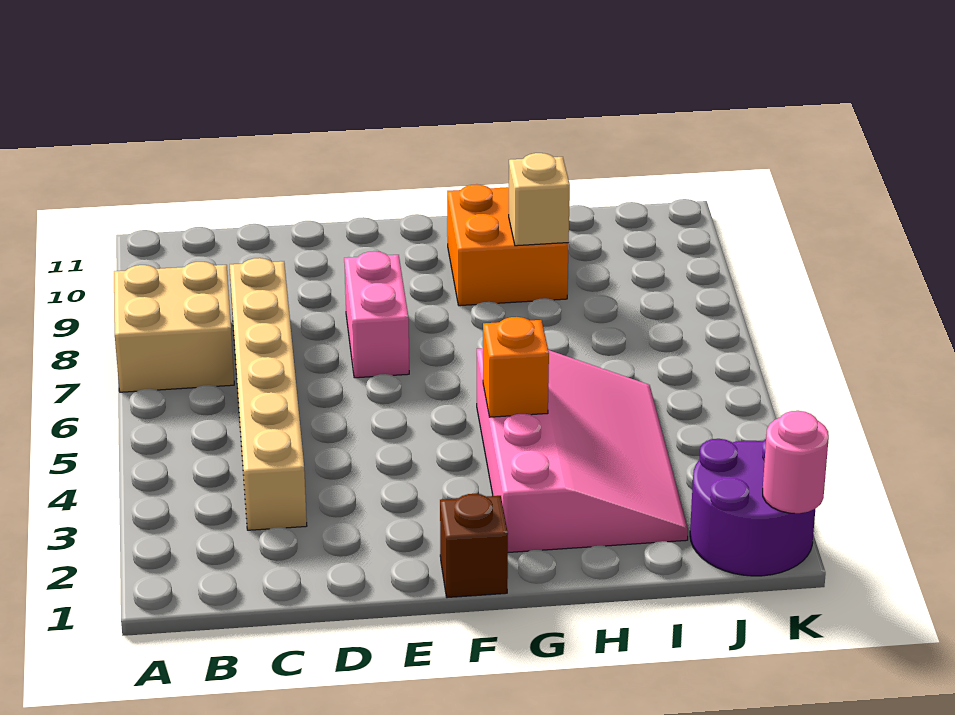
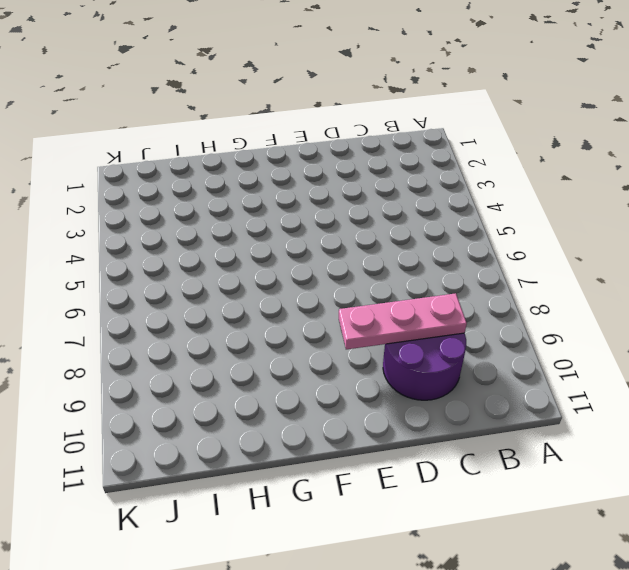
purple 2x2 round brick [383,333,466,400] -> purple 2x2 round brick moved to [690,439,815,576]
pink 1x3 plate [339,293,467,349] -> none
none -> tan 2x2 brick [114,262,234,392]
none -> tan 1x6 brick [230,258,307,530]

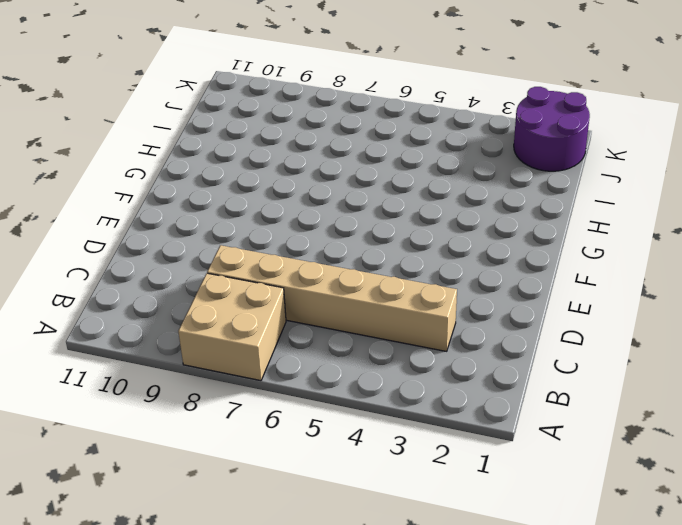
none -> pink 1x2 brick [344,251,409,378]
none -> brown 1x1 brick [440,494,508,598]

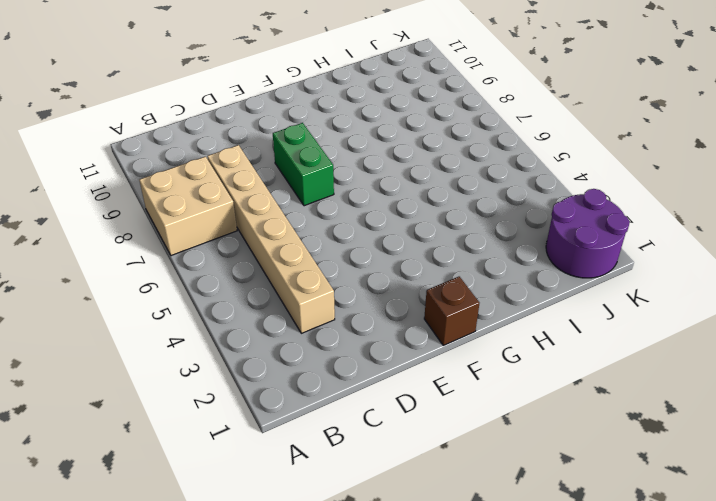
green 1x2 brick [273,123,334,206] -> pink 1x2 brick [344,251,409,378]
none -> pink 3x4 slope [477,348,688,552]
none -> orange 2x2 brick [447,184,569,306]

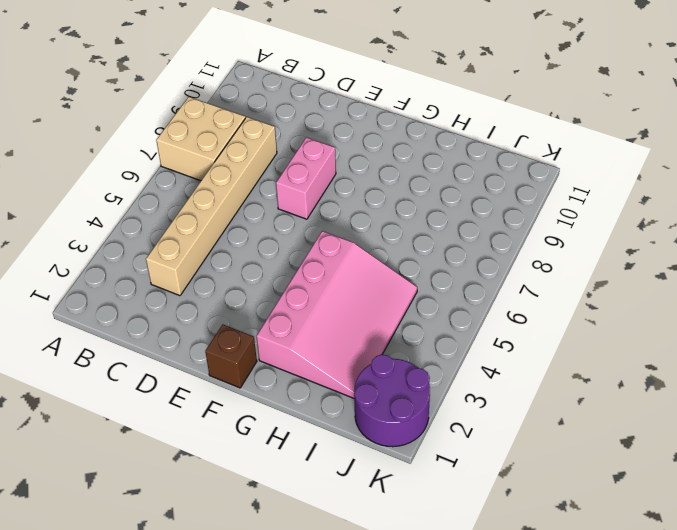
none -> orange 2x2 brick [447,184,569,306]
none -> orange 1x1 brick [483,317,549,417]

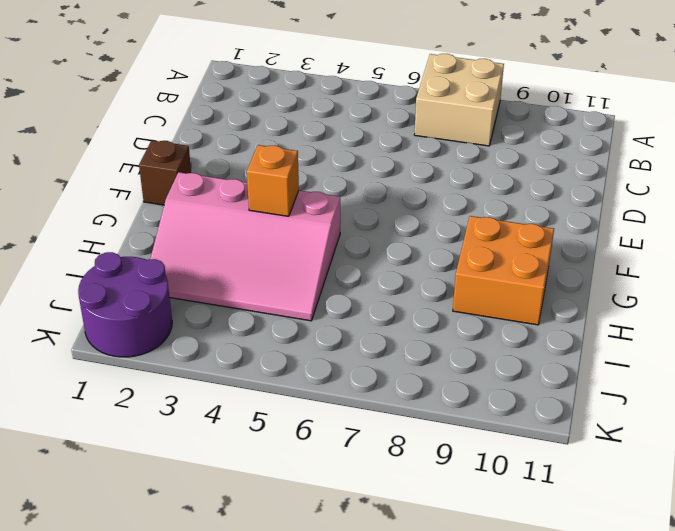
none -> tan 1x6 brick [230,258,307,530]
none -> pink 1x2 brick [344,251,409,378]

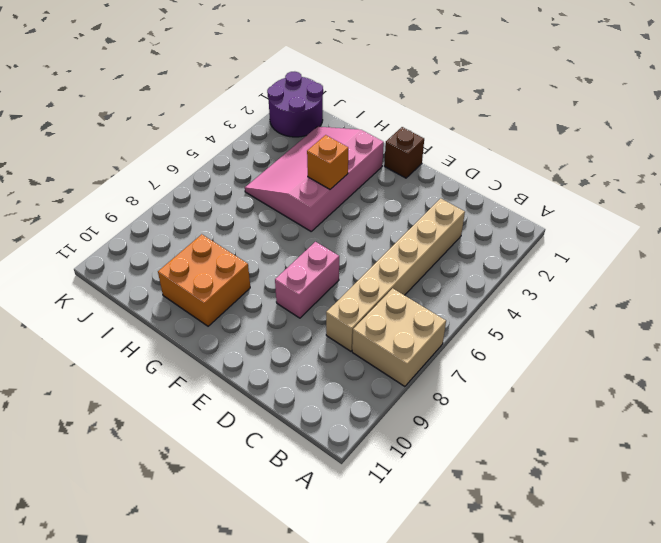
none -> tan 1x1 brick [509,153,570,246]
none -> pink 1x1 round brick [763,411,829,513]

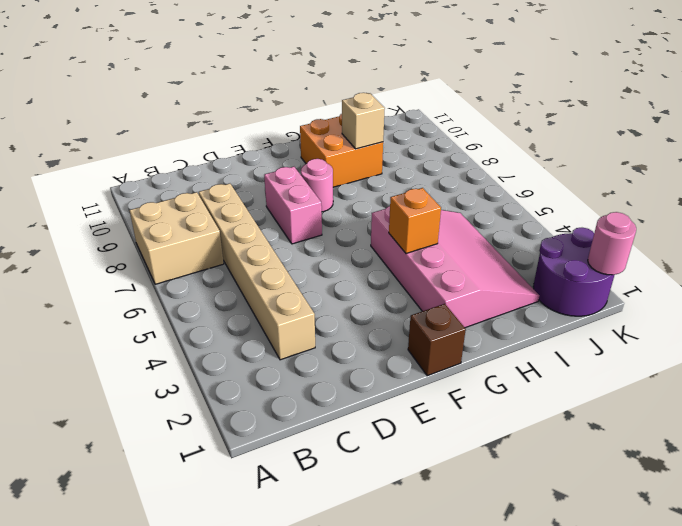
pink 1x1 round brick [301,159,333,212] -> none

